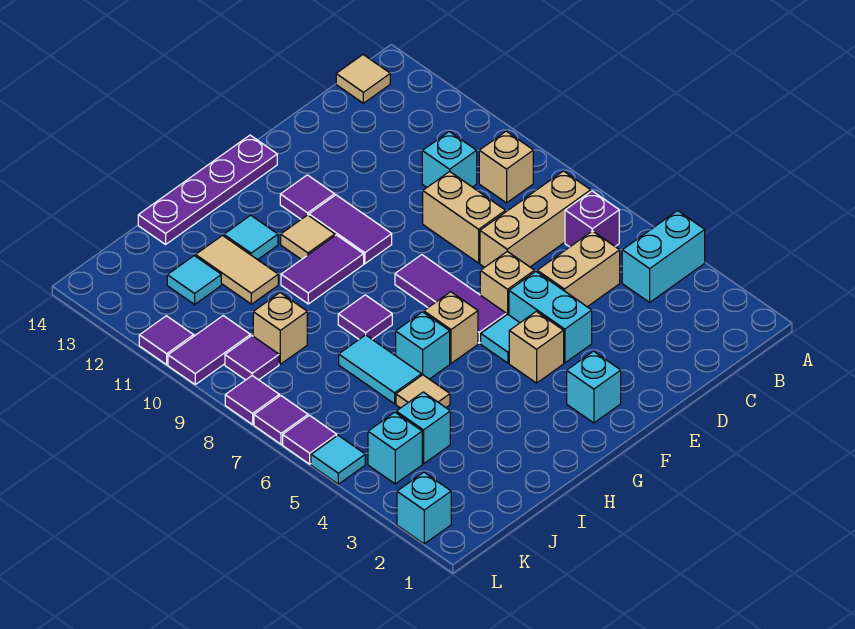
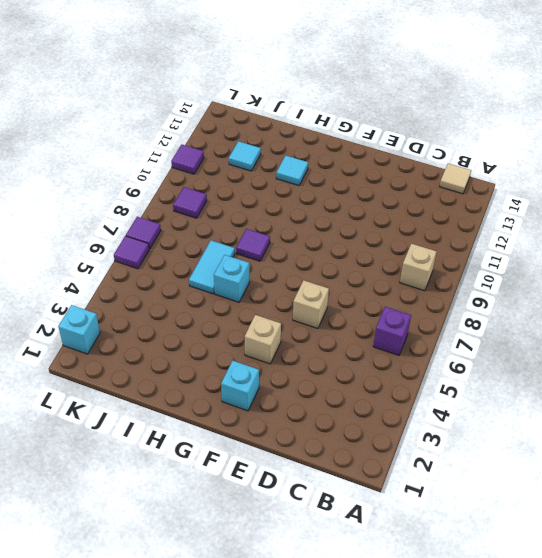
none -> cyan 1x2 brick [622,211,705,302]
none -> tan 1x3 brick [480,171,591,267]
none -> tan 1x2 brick [537,231,620,307]
none -> cyan 1x1 brick [422,131,477,187]

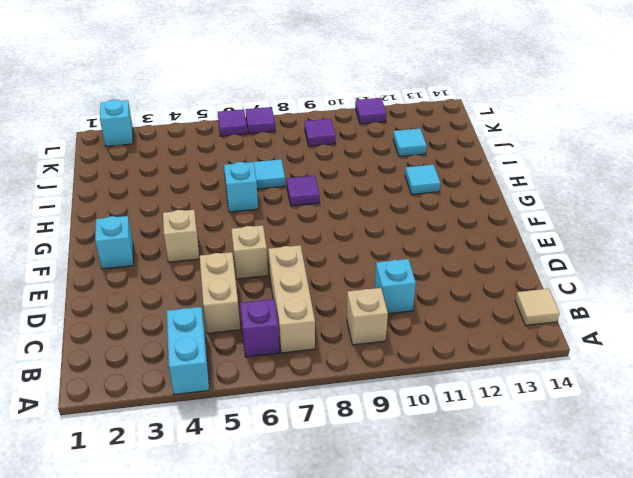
none -> tan 1x2 brick [423,172,506,263]
none -> cyan 1x2 brick [509,271,592,363]
none -> cyan 1x1 tile [481,314,520,363]
none -> purple 1x3 tile [395,255,506,343]

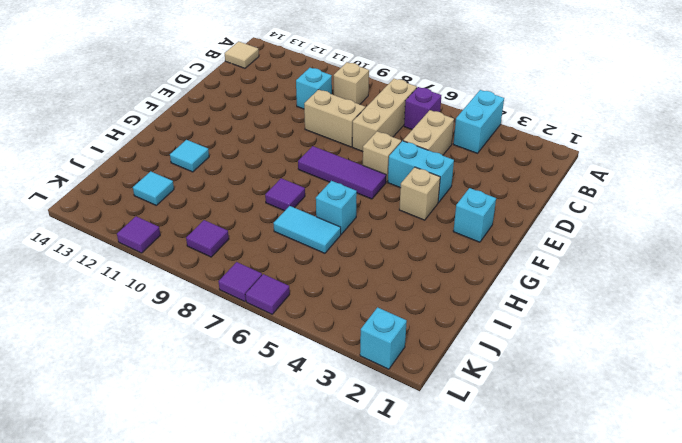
none -> cyan 1x1 tile [481,314,520,363]
none -> purple 1x2 tile [309,195,392,264]
none -> purple 1x1 tile [280,175,335,219]
none -> purple 1x4 plate [138,135,277,244]

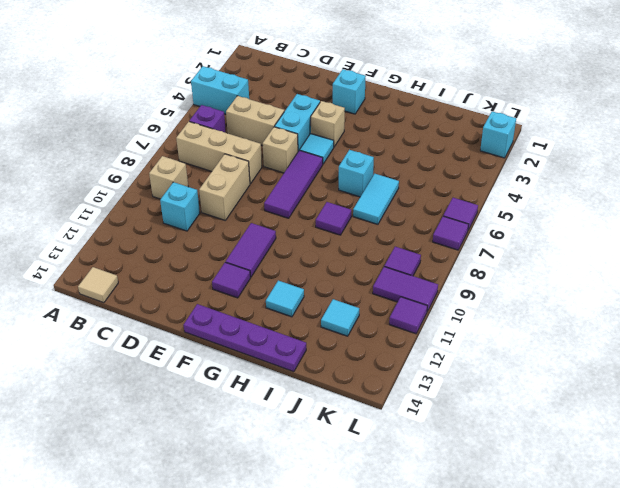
none -> tan 1x1 brick [424,292,478,363]
none -> purple 1x2 tile [281,235,364,304]
none -> tan 1x1 tile [281,215,335,260]
none -> tan 1x1 tile [396,375,450,408]

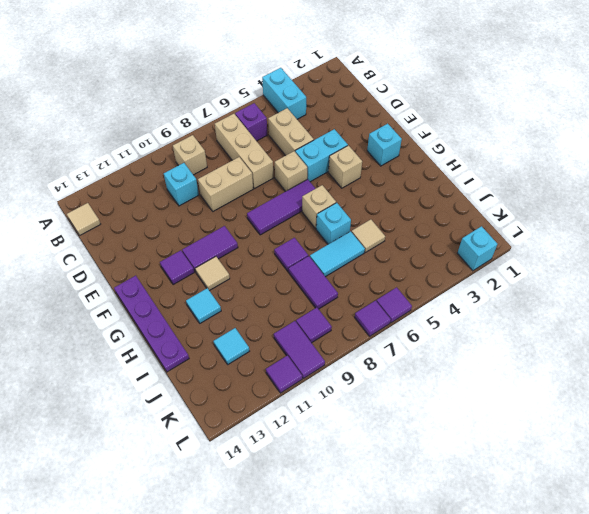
purple 1x2 tile [289,256,338,309] -> purple 1x2 tile moved to [281,235,364,304]
none -> cyan 1x1 tile [481,314,520,363]
none -> tan 1x2 tile [196,236,278,304]
none -> cyan 1x1 brick [396,392,450,464]
none -> tan 1x1 brick [253,293,307,364]

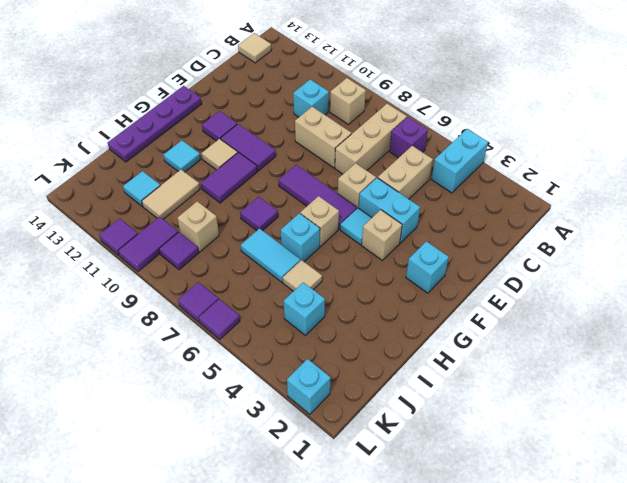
tan 1x2 tile [142,170,200,219] -> tan 1x2 tile turned to [196,236,278,304]
none -> cyan 1x1 brick [368,412,422,484]
none -> cyan 1x1 tile [311,435,365,484]
none -> purple 1x1 tile [225,376,279,424]

